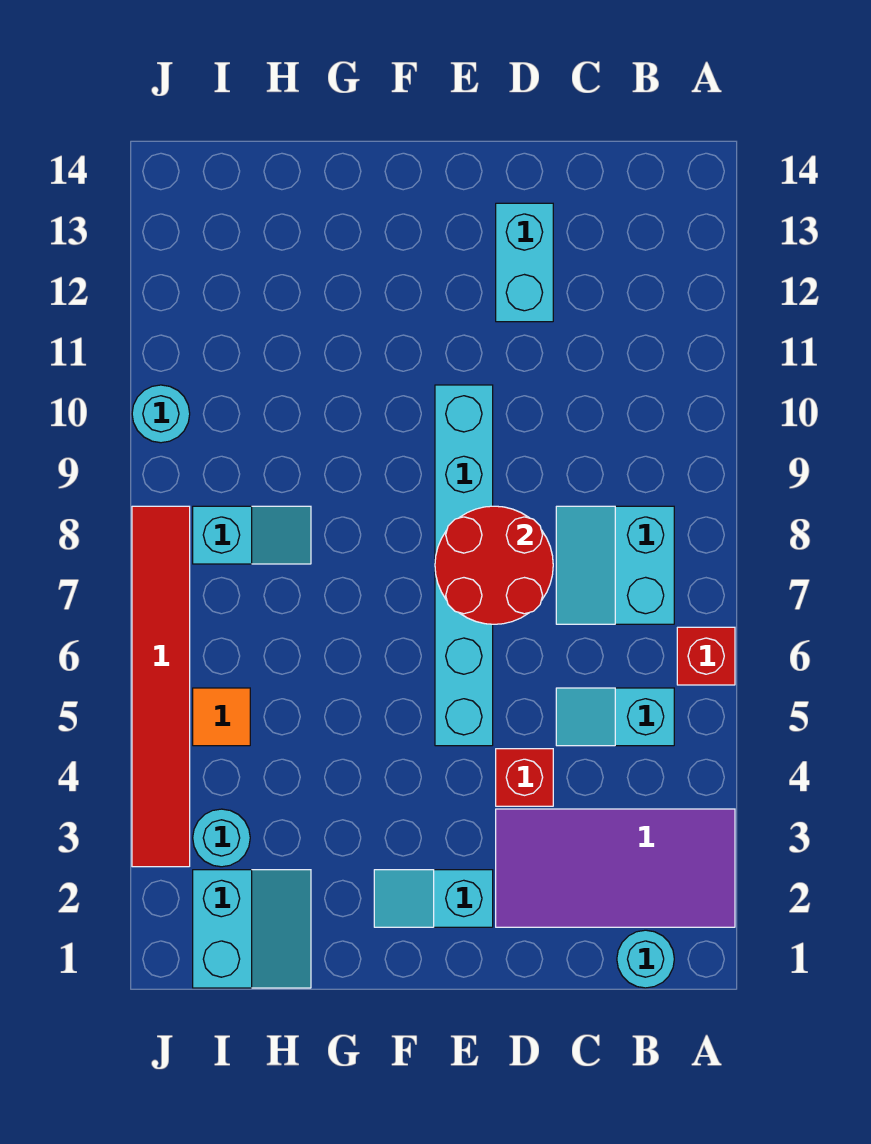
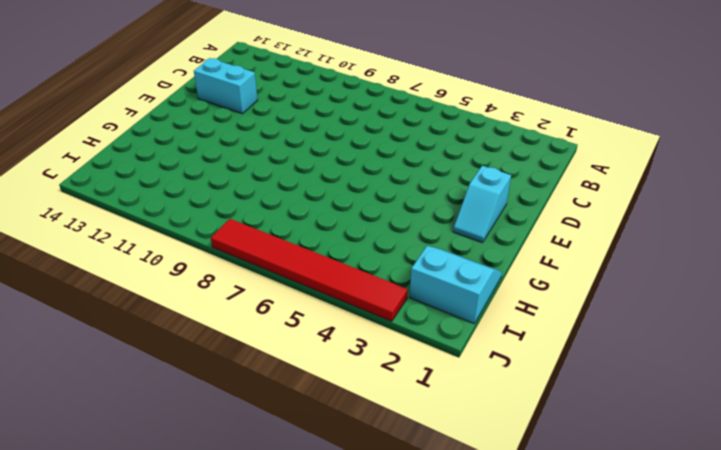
none -> purple 2x4 tile [496,809,735,927]
none -> red 1x1 brick [677,627,735,685]
none -> cyan 1x1 round brick [617,930,674,988]

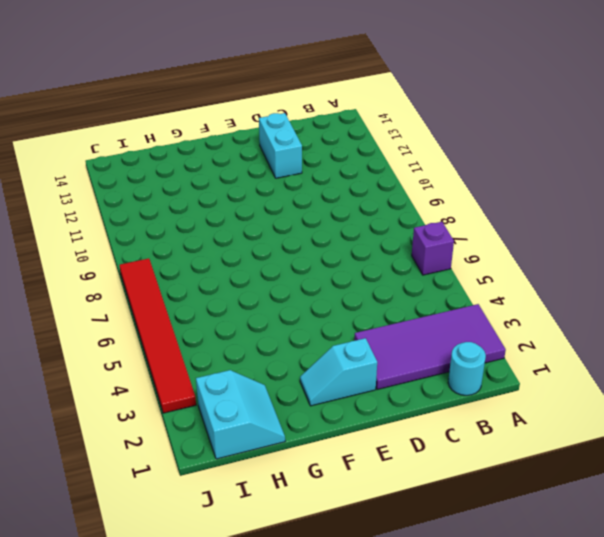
purple 1x1 brick [412,222,454,275] -> red 1x1 brick [677,627,735,685]
none -> cyan 1x2 slope [556,688,674,746]
none -> cyan 2x2 slope [556,506,674,624]
none -> red 1x1 brick [496,749,553,806]

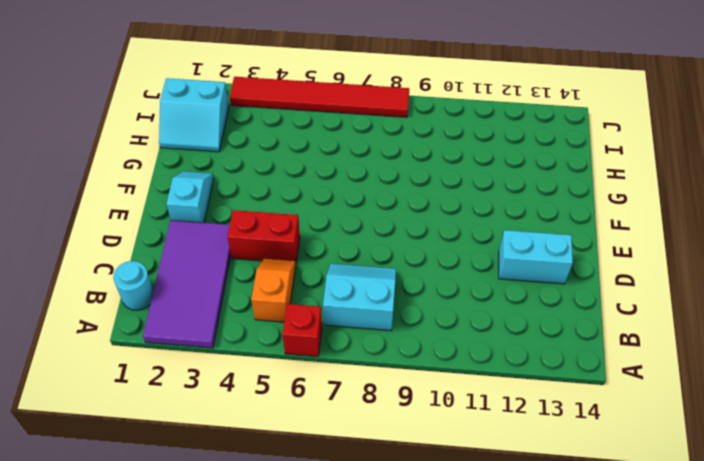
orange 1x2 slope [251,259,296,322] -> cyan 1x2 slope [556,688,674,746]
red 1x2 brick [228,210,300,261] -> red 1x1 brick [496,749,553,806]
none -> cyan 1x6 brick [435,385,493,746]
none -> cyan 1x2 slope [193,506,311,564]
none -> cyan 1x1 round brick [193,809,250,867]

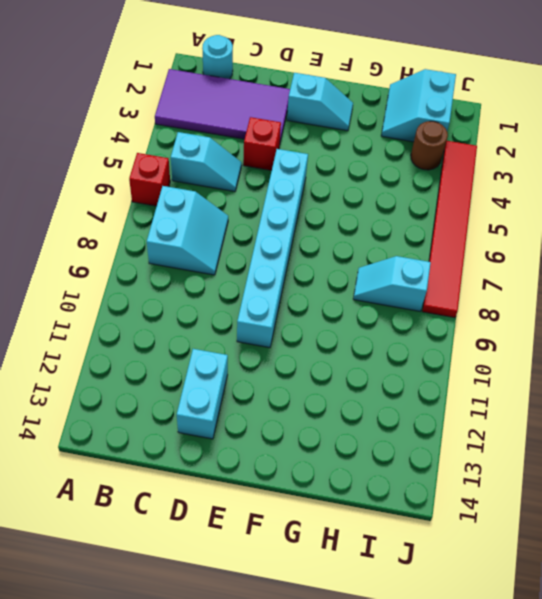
brown 1x1 round brick [411,121,448,170] -> cyan 1x1 round brick [193,809,250,867]
none -> orange 1x1 tile [193,688,250,746]
none -> cyan 1x1 round brick [132,385,190,443]
none -> red 2x2 round brick [435,506,553,624]

